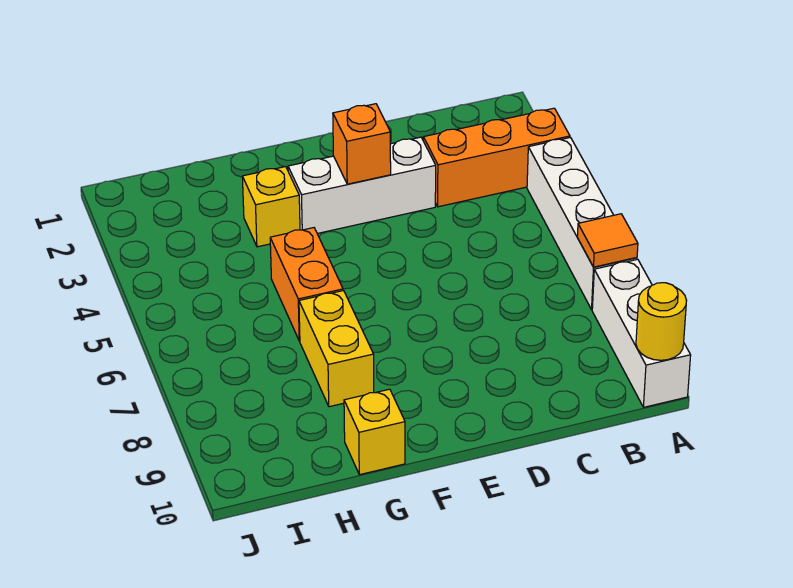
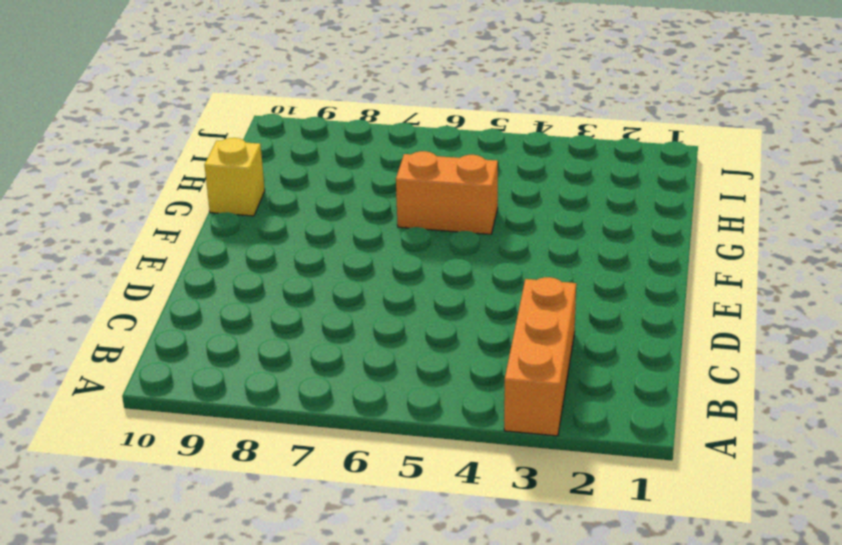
none -> white 1x4 brick [527,138,637,310]
none -> white 1x3 brick [592,259,691,407]

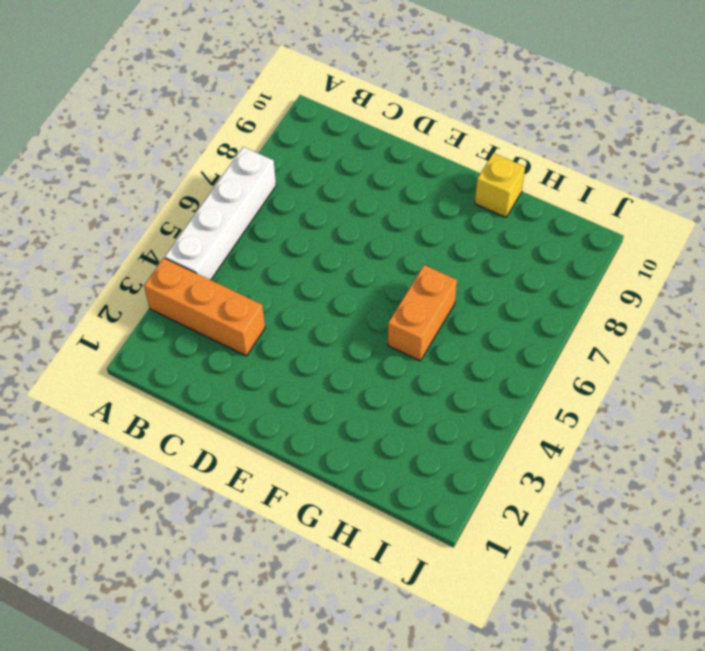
none -> white 1x3 brick [592,259,691,407]
none -> white 1x3 brick [288,137,436,234]

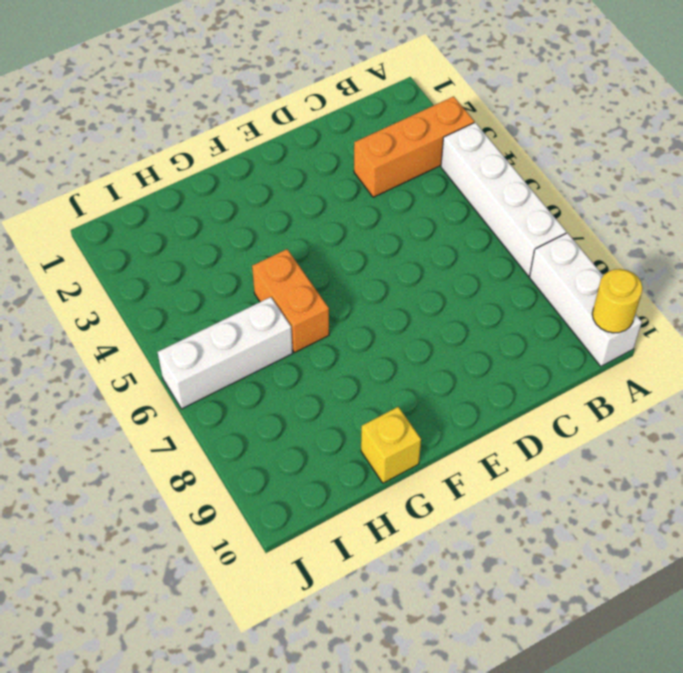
white 1x3 brick [158,297,293,409] -> white 1x3 brick moved to [288,137,436,234]
none -> yellow 1x1 brick [242,167,300,247]
none -> yellow 1x2 brick [299,291,374,407]

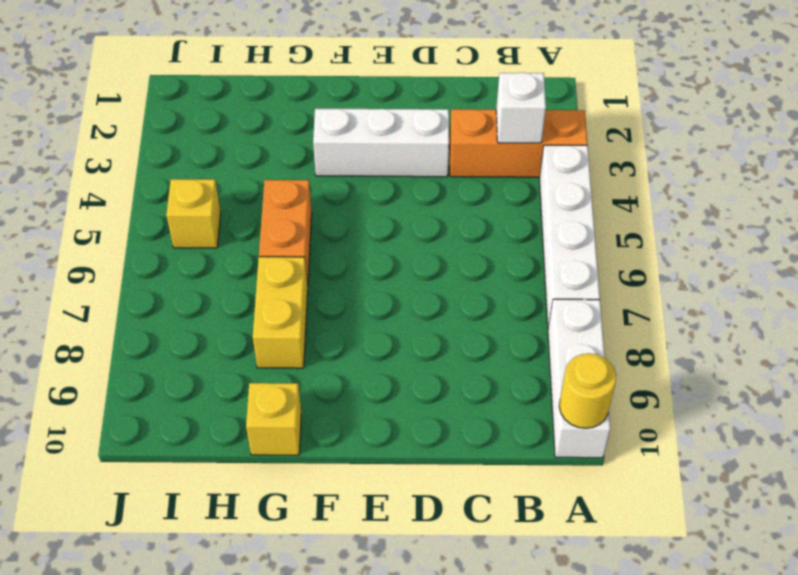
white 1x1 brick [496,72,546,143] -> none
yellow 1x1 brick [166,179,221,248] -> yellow 1x1 brick moved to [242,167,300,247]
none -> orange 1x1 tile [577,214,638,267]
none -> orange 1x1 brick [333,104,391,184]

